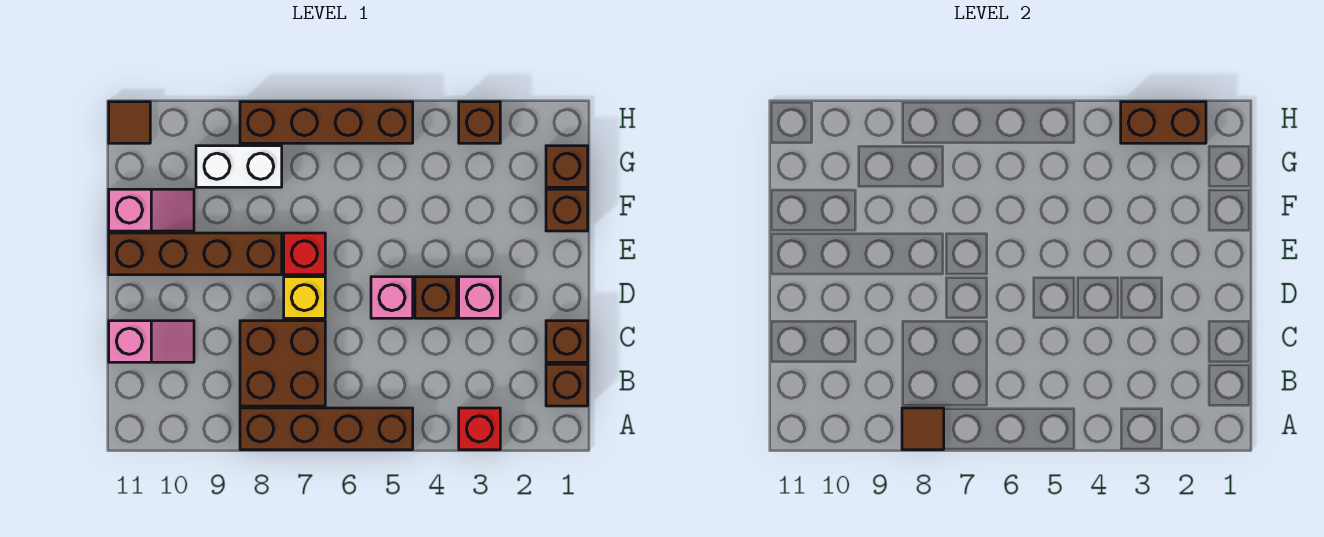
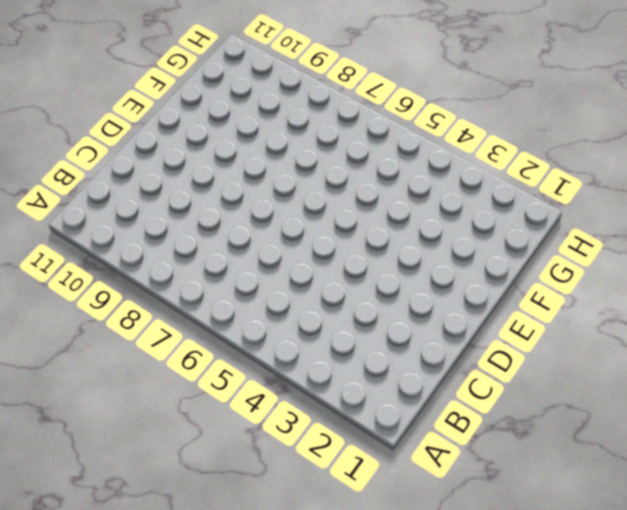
none -> red 1x1 brick [459,408,500,450]
none -> brown 1x4 brick [240,408,413,450]
none -> brown 1x1 brick [546,364,588,406]

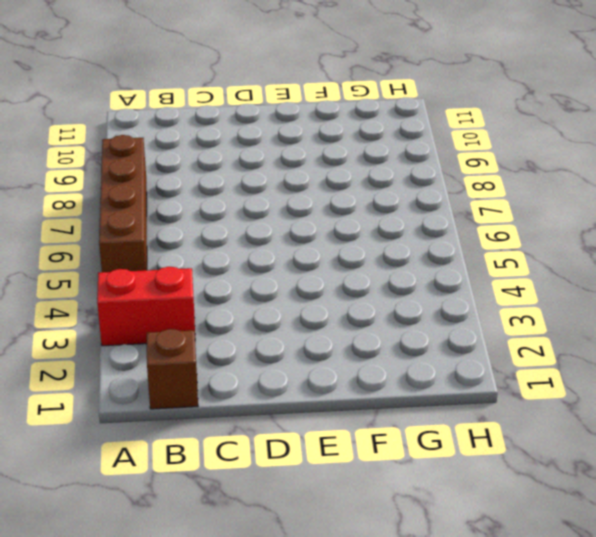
red 1x2 brick [97,267,195,346] -> red 1x1 brick [459,408,500,450]
none -> brown 2x2 brick [240,321,325,406]
none -> brown 1x1 brick [546,321,588,362]
none -> pink 1x2 slope [109,321,194,362]

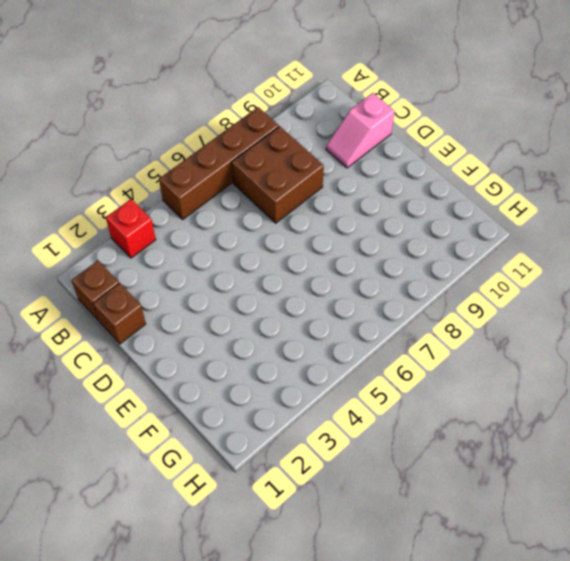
none -> pink 1x1 brick [459,277,500,318]
none -> brown 1x1 brick [415,277,457,318]
none -> pink 1x1 brick [371,277,413,318]

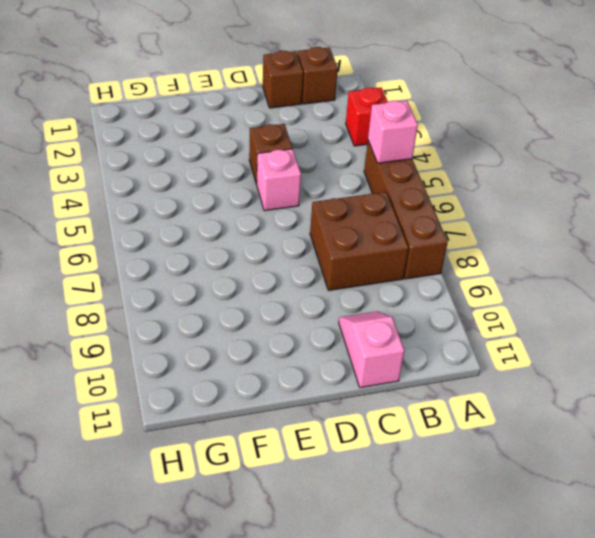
pink 1x1 brick [368,101,418,163] -> pink 1x1 brick moved to [459,277,500,318]
none -> yellow 1x1 brick [284,277,325,318]
none -> red 1x1 brick [284,233,325,275]
none -> brown 1x4 brick [109,233,282,275]

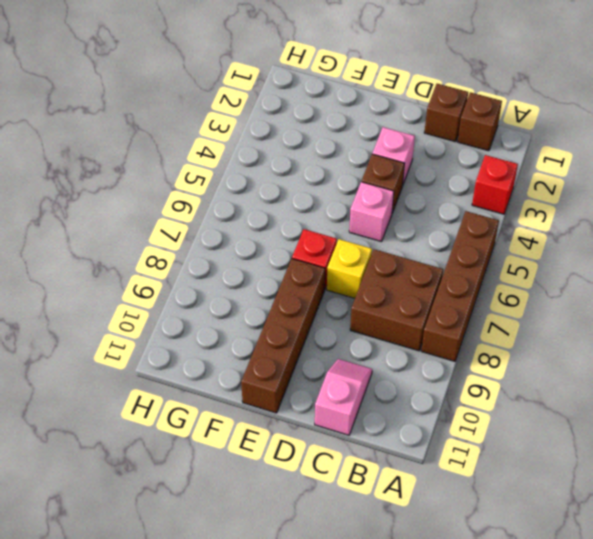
none -> brown 1x1 brick [546,189,588,231]
none -> pink 1x2 slope [109,189,194,231]
none -> brown 1x1 brick [546,146,588,187]

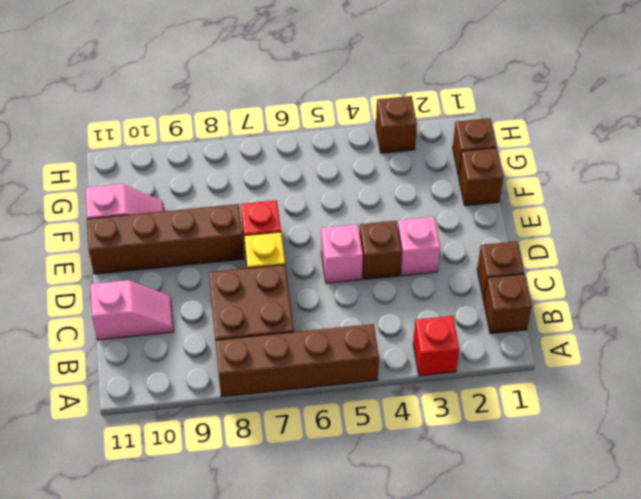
none -> white 1x2 brick [196,146,282,187]
none -> brown 1x4 brick [240,102,413,143]
none -> brown 1x1 tile [109,102,150,143]

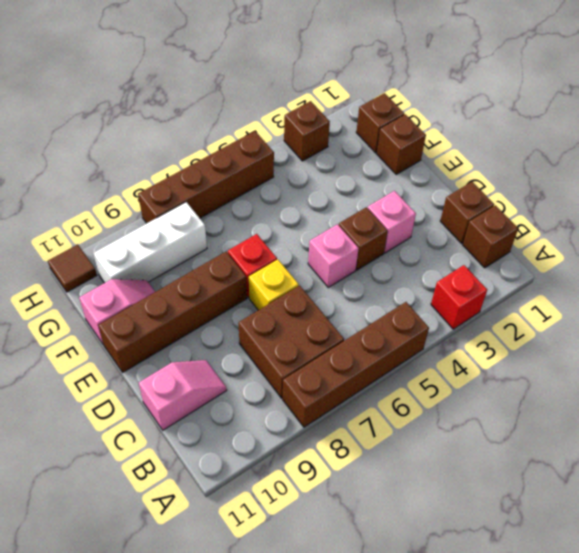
white 1x3 brick [93,202,207,283] -> white 1x2 brick [196,146,282,187]
none -> brown 1x1 tile [902,408,944,450]
none -> brown 1x2 brick [1121,102,1206,143]

